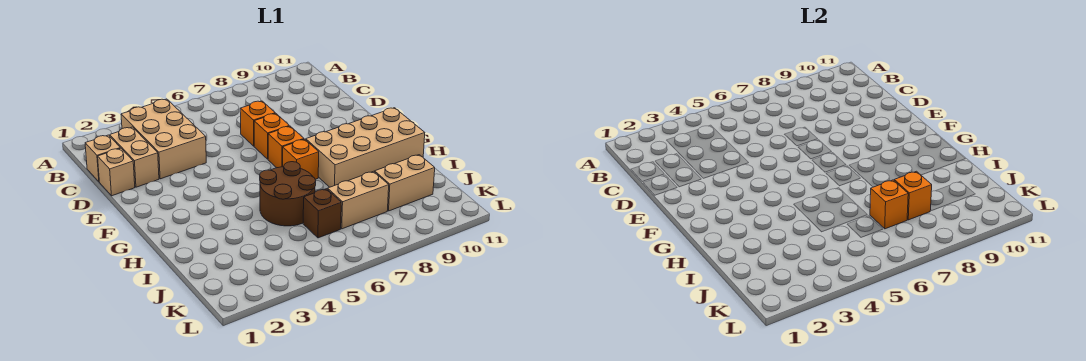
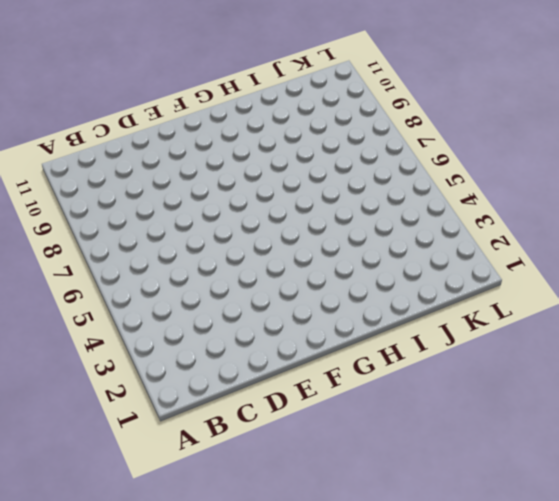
none -> tan 2x3 brick [121,99,206,179]
none -> tan 1x1 brick [85,135,120,182]
none -> tan 1x2 brick [110,127,159,187]

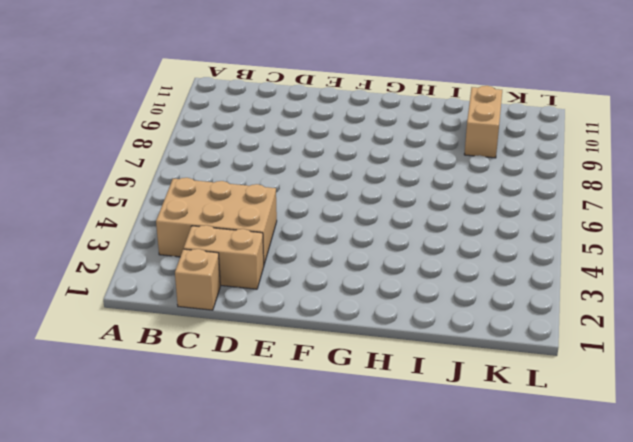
none -> tan 1x1 brick [98,148,135,196]
none -> orange 1x1 brick [240,101,275,146]
none -> orange 1x1 brick [254,113,289,159]

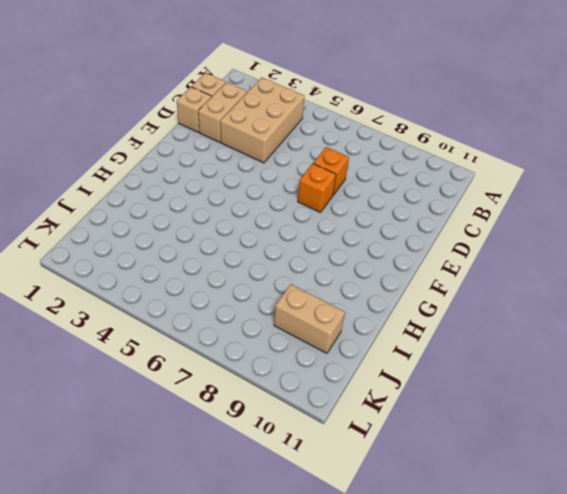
none -> orange 1x1 brick [268,126,304,168]
none -> orange 1x1 brick [283,139,319,179]
none -> tan 2x4 brick [306,108,425,187]

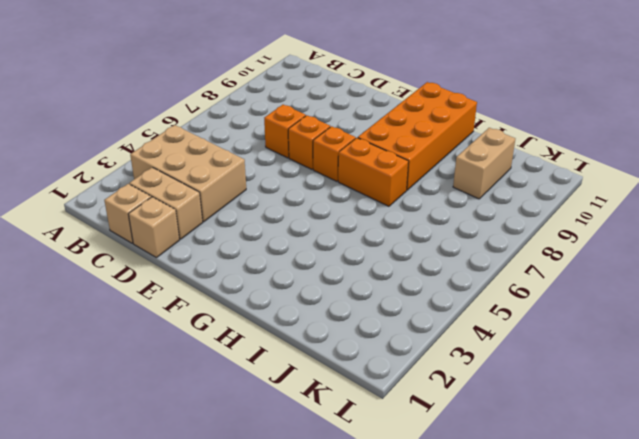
orange 1x2 brick [338,138,409,206] -> orange 1x1 brick [283,139,319,179]
orange 2x4 brick [358,82,477,190] -> tan 2x4 brick [306,108,425,187]
none -> brown 2x2 round brick [260,162,316,226]
none -> brown 1x1 brick [303,189,341,238]
none -> tan 1x2 brick [328,171,389,229]

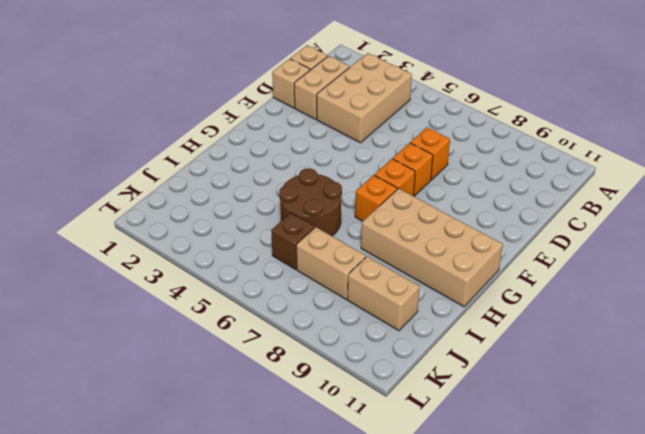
none -> orange 1x1 brick [870,180,908,229]
none -> orange 1x1 brick [894,171,932,220]

